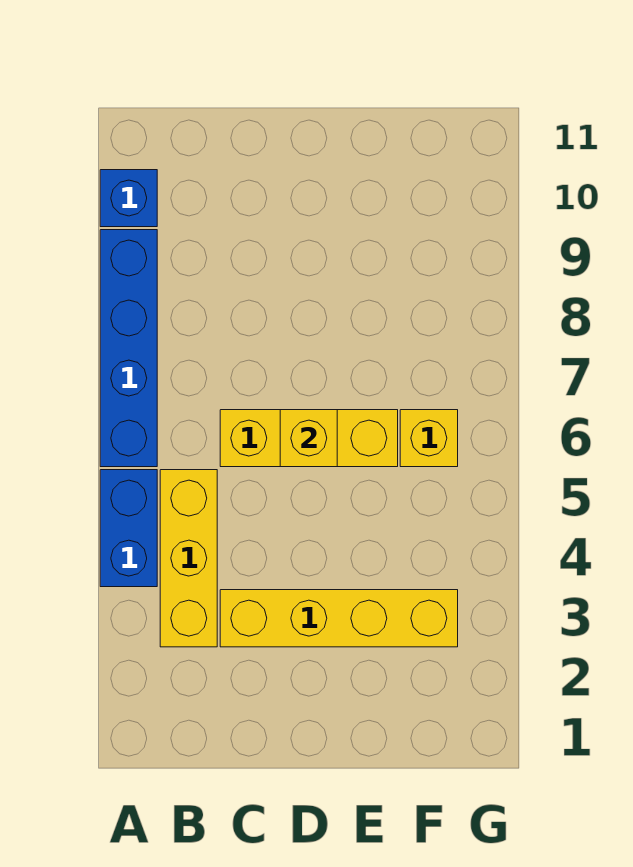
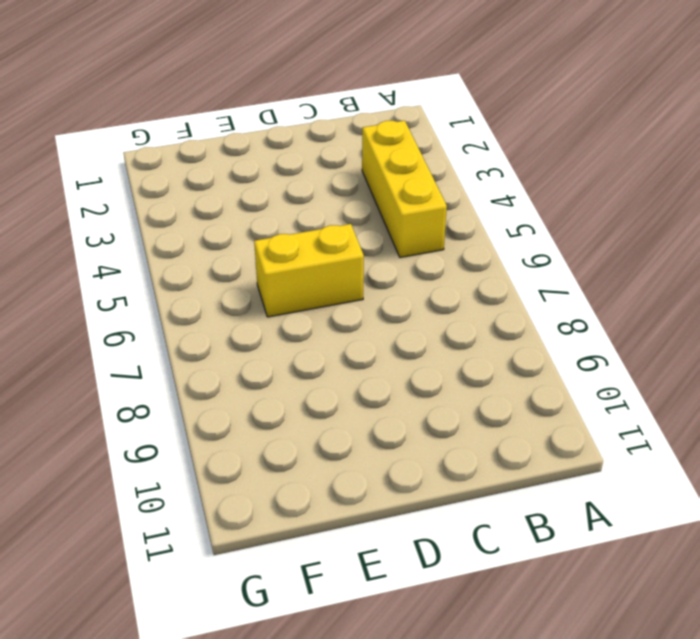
yellow 1x2 brick [254,224,364,317] -> yellow 1x3 brick [220,410,398,467]
none -> blue 1x2 brick [100,470,157,587]
none -> blue 1x4 brick [100,230,157,467]

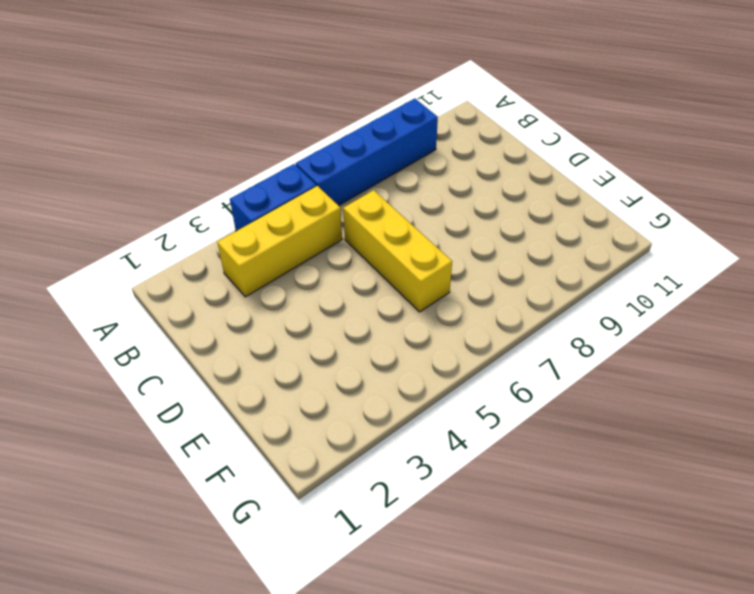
none -> blue 1x1 brick [100,170,157,227]
none -> yellow 1x4 brick [220,590,458,647]

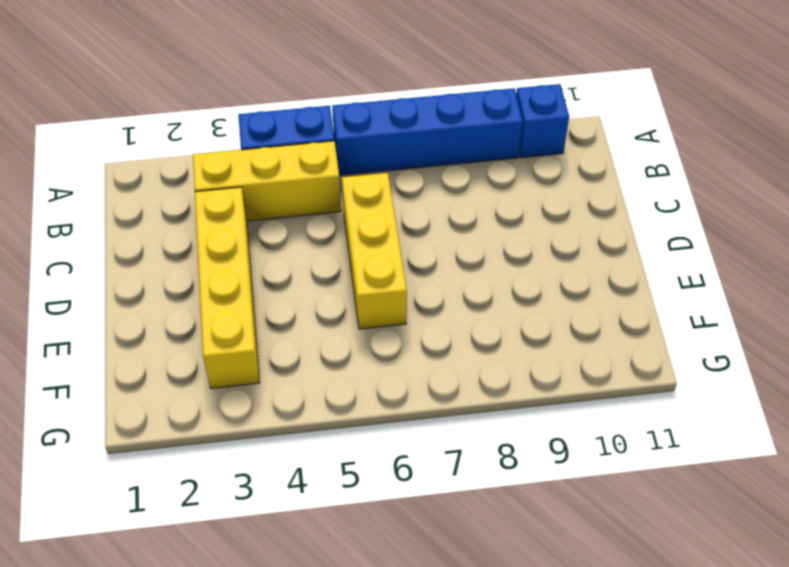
none -> yellow 1x1 brick [400,410,458,467]
none -> yellow 1x1 brick [280,410,337,467]

